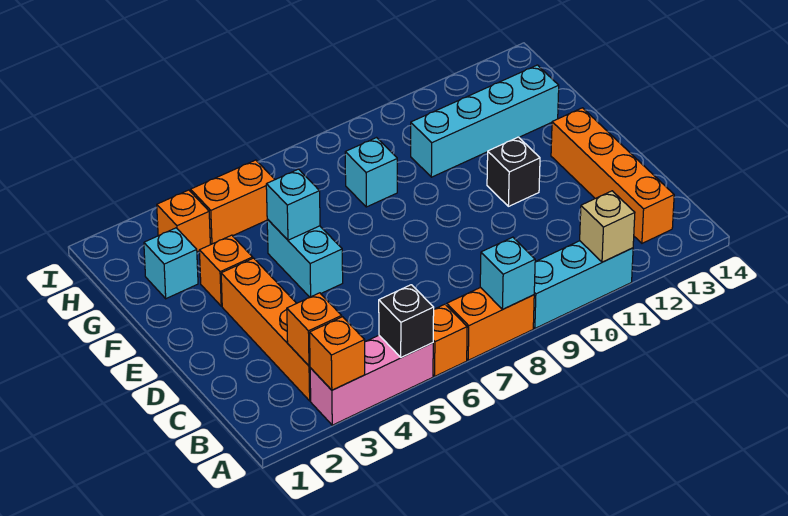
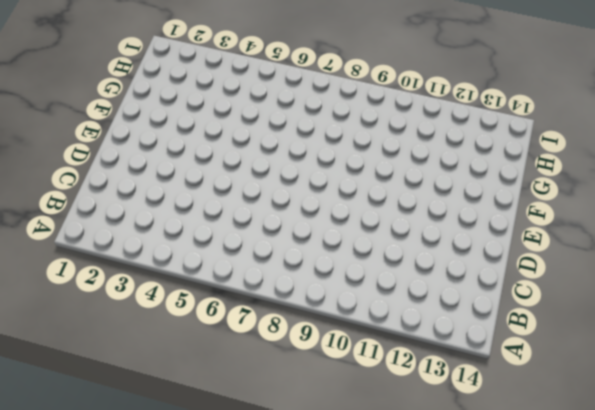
none -> pink 1x3 brick [310,335,433,425]
none -> orange 1x1 brick [433,304,467,376]
none -> orange 1x2 brick [447,287,534,360]

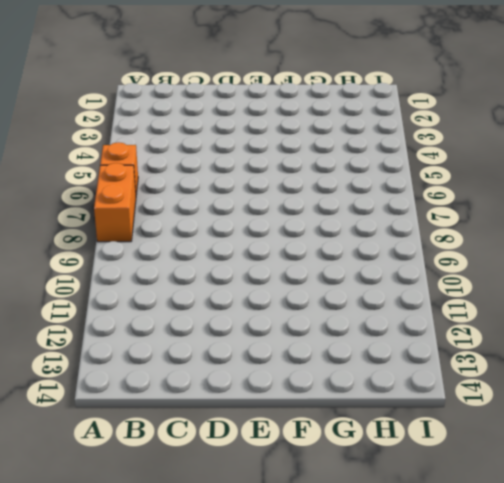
none -> pink 1x3 brick [310,335,433,425]
none -> cyan 1x3 brick [533,241,633,328]
none -> orange 1x4 brick [221,258,311,401]

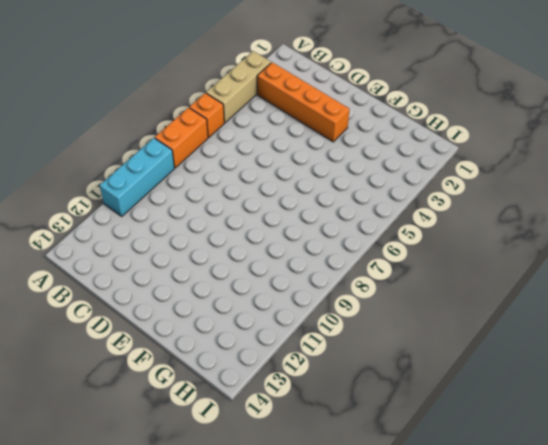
tan 1x3 brick [206,51,271,123] -> pink 1x3 brick [310,335,433,425]
none -> orange 1x4 brick [551,108,674,243]
none -> cyan 1x2 brick [267,219,343,297]
none -> black 1x1 brick [487,137,540,206]

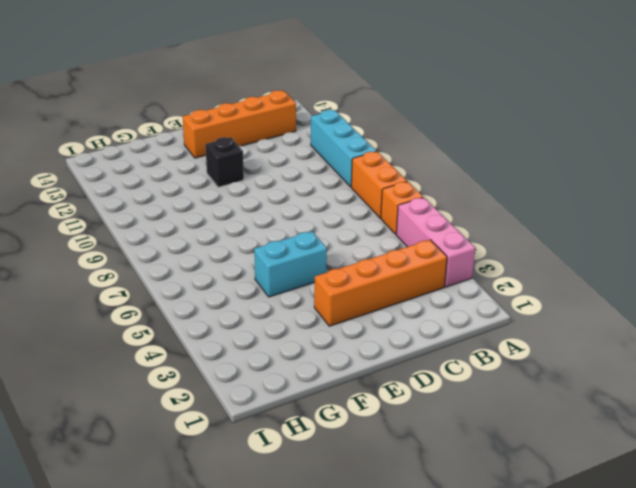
none -> orange 1x1 brick [199,235,253,306]
none -> cyan 1x1 brick [144,228,198,299]
none -> cyan 1x1 brick [345,138,397,207]

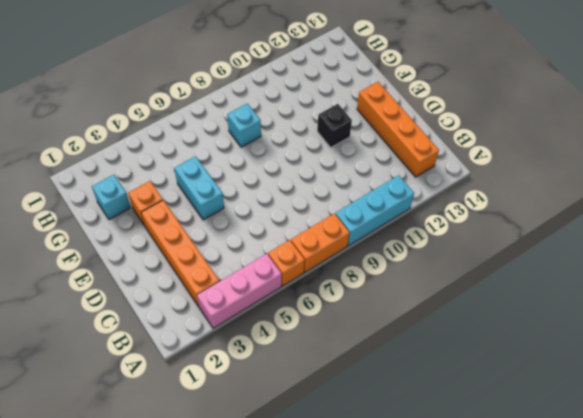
none -> cyan 1x4 brick [411,65,559,177]
none -> orange 1x1 brick [157,190,210,252]
none -> orange 1x2 brick [191,160,275,244]

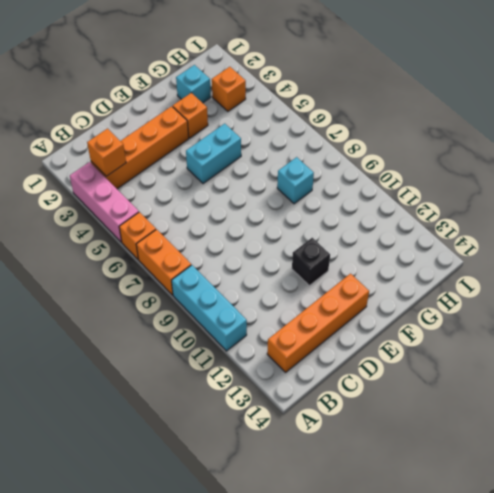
none -> cyan 1x4 brick [411,65,559,177]
none -> orange 1x2 brick [191,160,275,244]
none -> orange 1x1 brick [310,317,365,390]

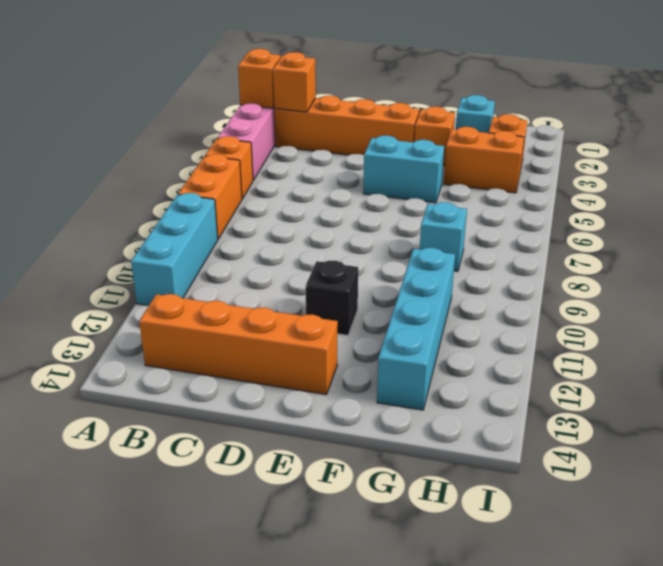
orange 1x2 brick [444,127,524,193] -> orange 1x2 brick turned to [191,160,275,244]
none -> black 1x1 brick [379,285,434,358]
none -> cyan 1x1 brick [480,237,535,309]
none -> tan 1x1 brick [580,191,635,262]

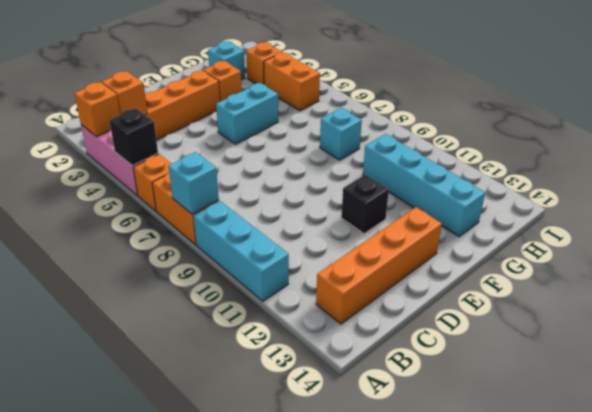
none -> tan 1x1 brick [580,191,635,262]
none -> cyan 1x1 brick [266,169,320,240]

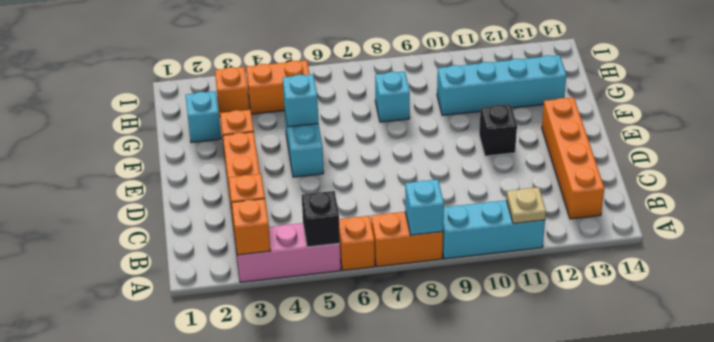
tan 1x1 plate [506,187,546,224] -> tan 1x1 brick [580,191,635,262]

